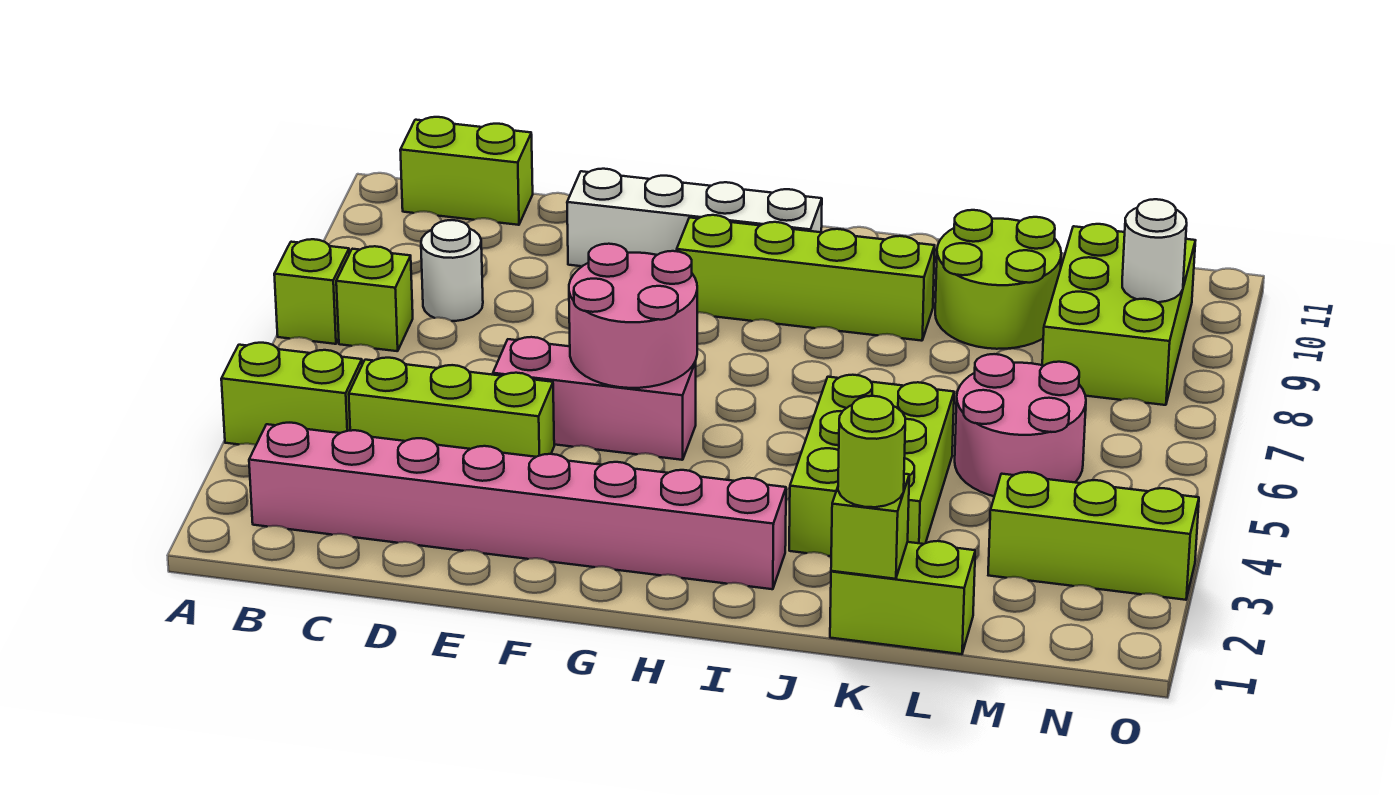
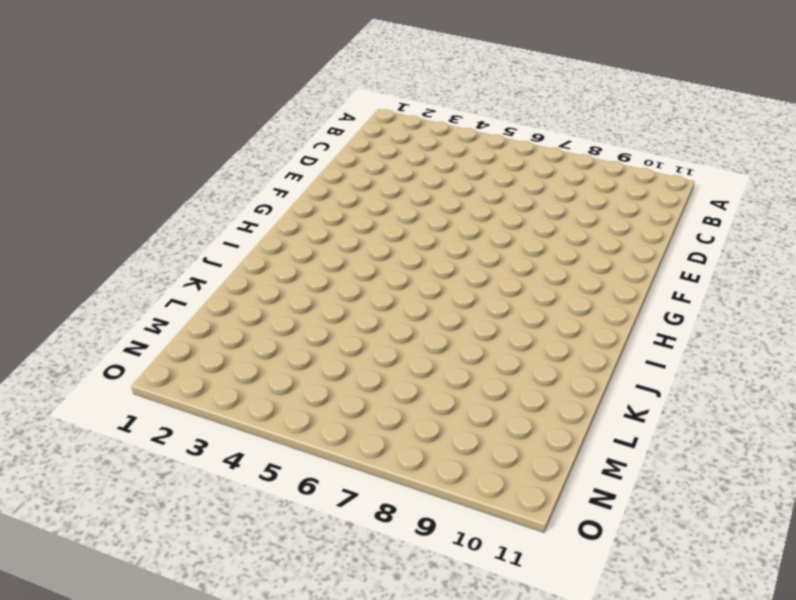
none -> lime 1x2 brick [221,343,362,445]
none -> lime 1x1 brick [274,239,349,344]
none -> pink 1x8 brick [249,423,786,589]

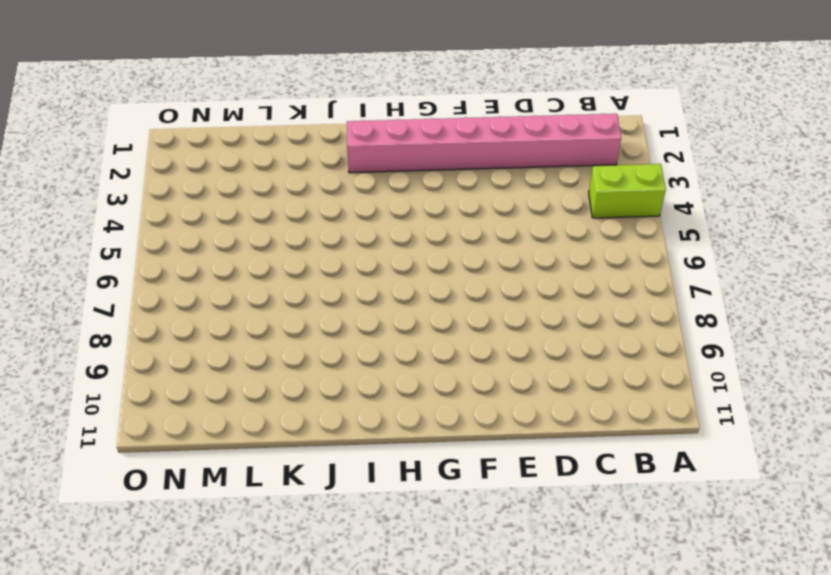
none -> lime 1x1 brick [274,239,349,344]
none -> lime 1x1 brick [336,246,413,351]
none -> lime 1x2 brick [400,117,533,225]

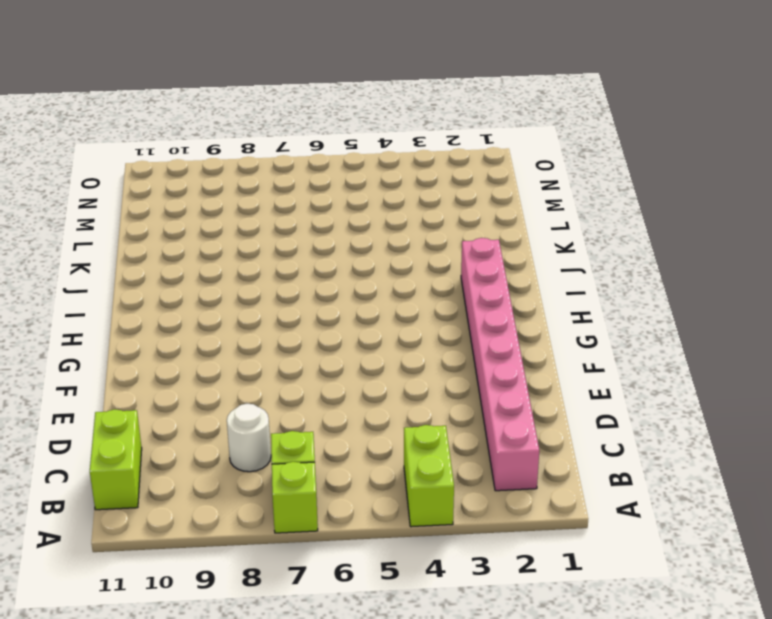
none -> lime 1x3 brick [349,358,554,457]
none -> pink 1x3 brick [493,337,696,460]
none -> white 1x4 brick [567,169,822,266]

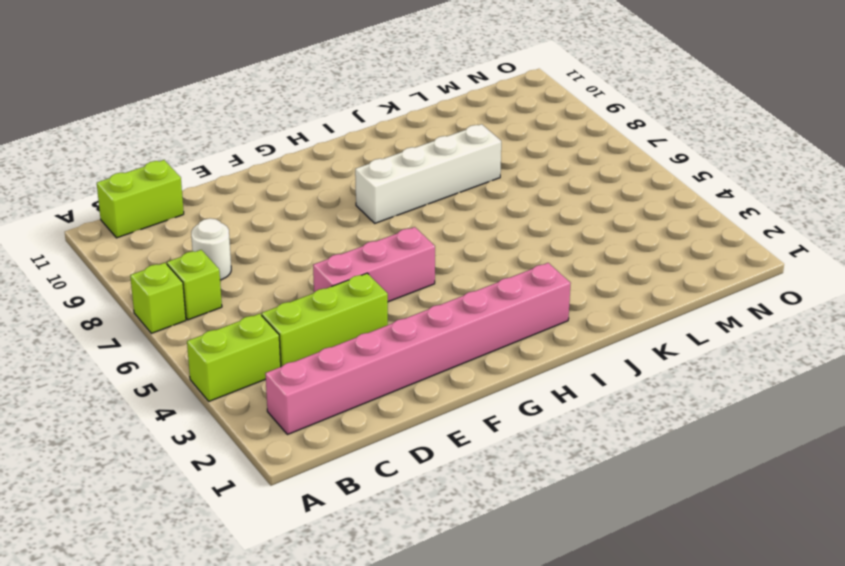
white 1x4 brick [355,124,501,223] -> white 1x4 brick moved to [567,169,822,266]
none -> lime 1x4 brick [677,215,935,341]
none -> lime 2x3 brick [789,375,954,556]
none -> lime 1x2 brick [830,541,975,654]

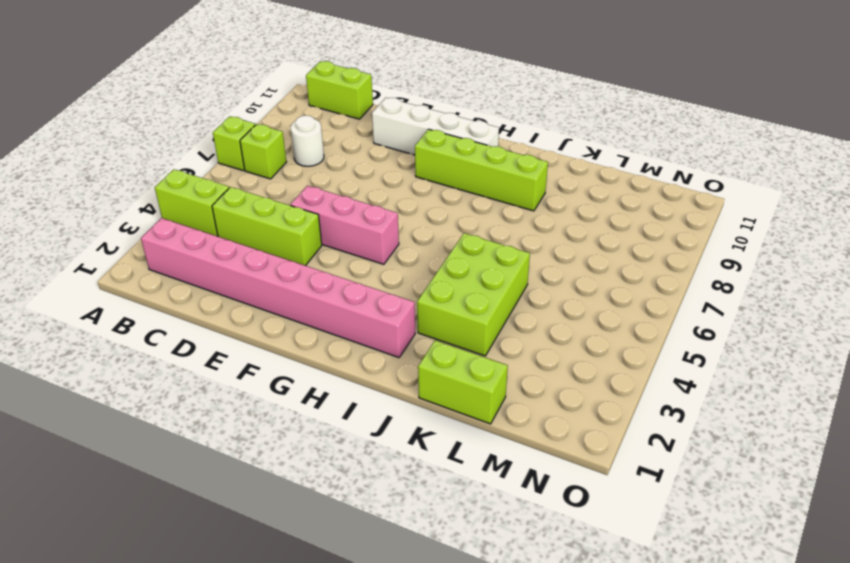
none -> lime 2x2 round brick [935,210,1061,349]
none -> pink 2x2 round brick [955,354,1086,496]
none -> lime 1x3 brick [988,472,1199,600]

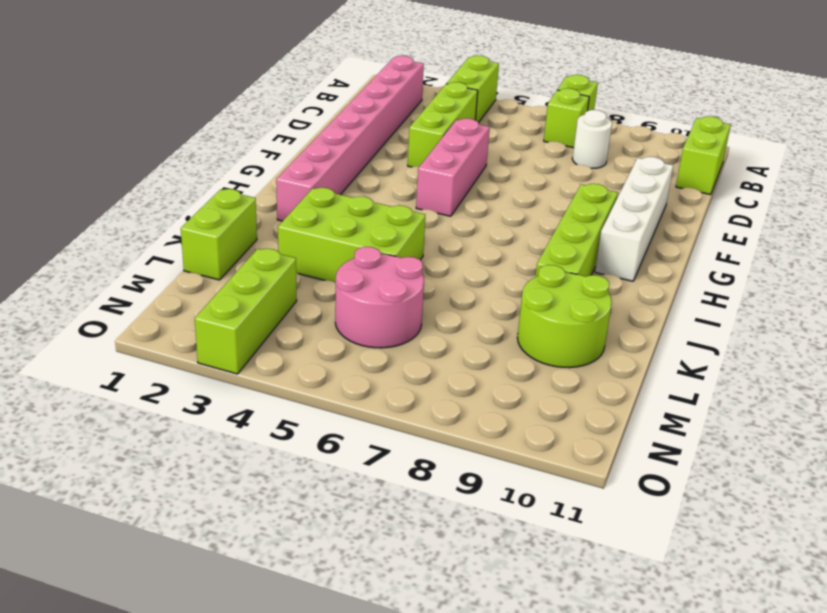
none -> lime 2x3 brick [1042,224,1196,405]
none -> pink 2x2 round brick [569,244,697,388]
none -> lime 1x1 brick [831,474,909,579]

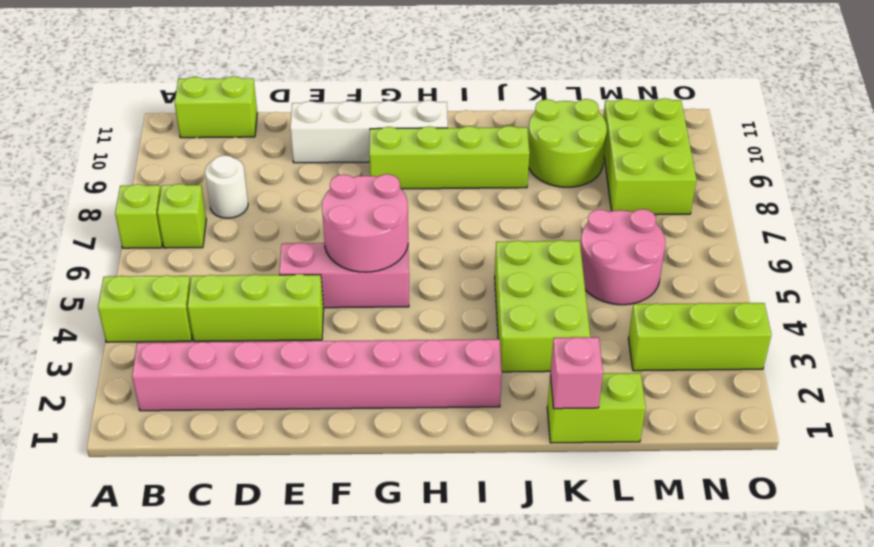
pink 1x1 brick [550,337,603,409] -> lime 1x1 brick [831,474,909,579]
none -> white 1x1 round brick [1122,199,1187,302]
none -> lime 1x1 round brick [838,396,905,507]

